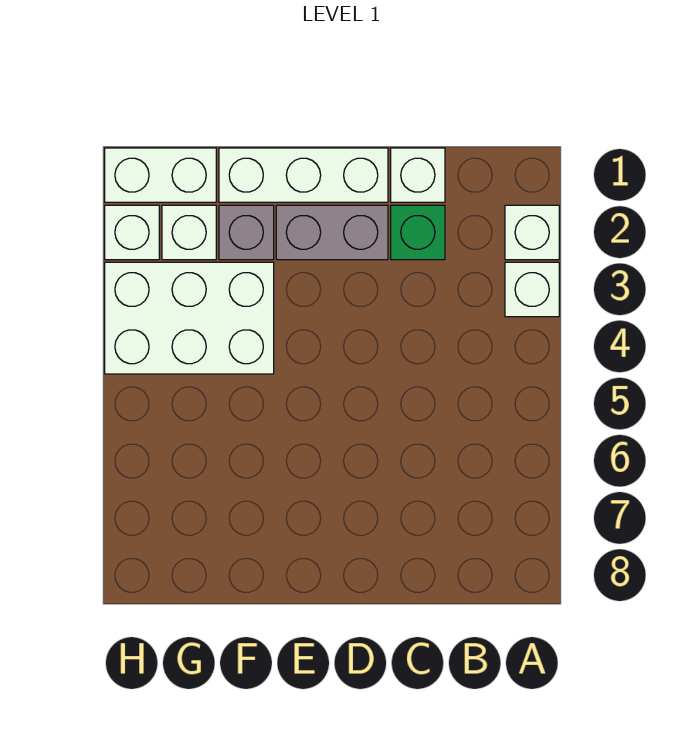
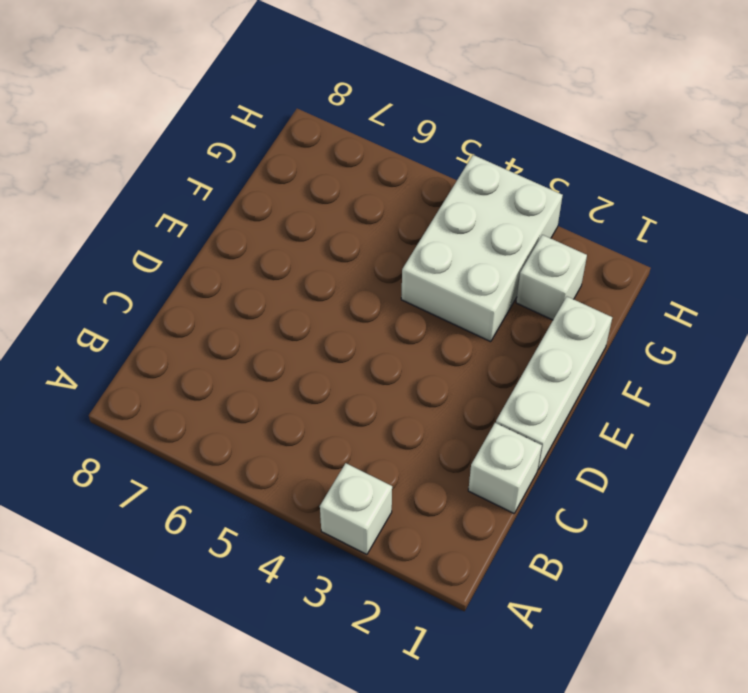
none -> white 1x1 brick [505,205,559,260]
none -> green 1x1 brick [391,205,445,260]

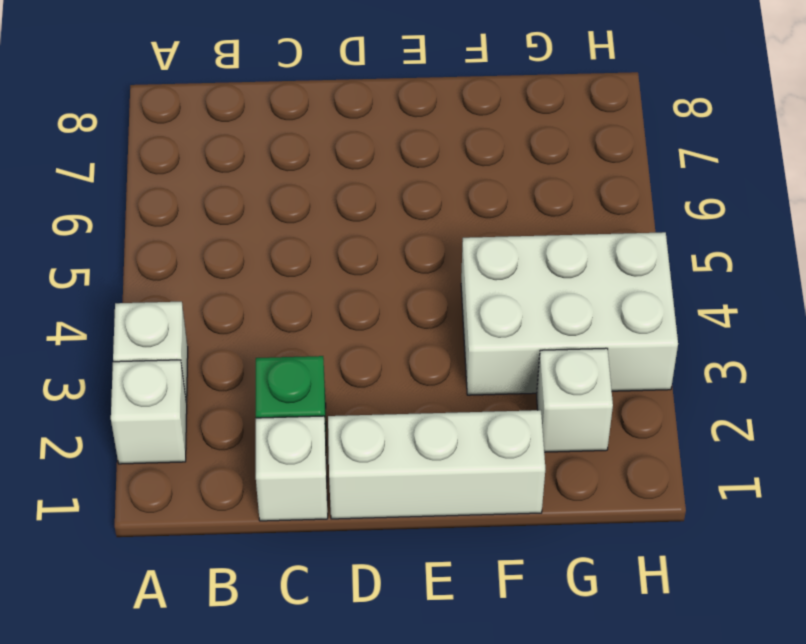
none -> grey 1x2 brick [276,205,388,260]
none -> grey 1x1 brick [219,205,274,260]

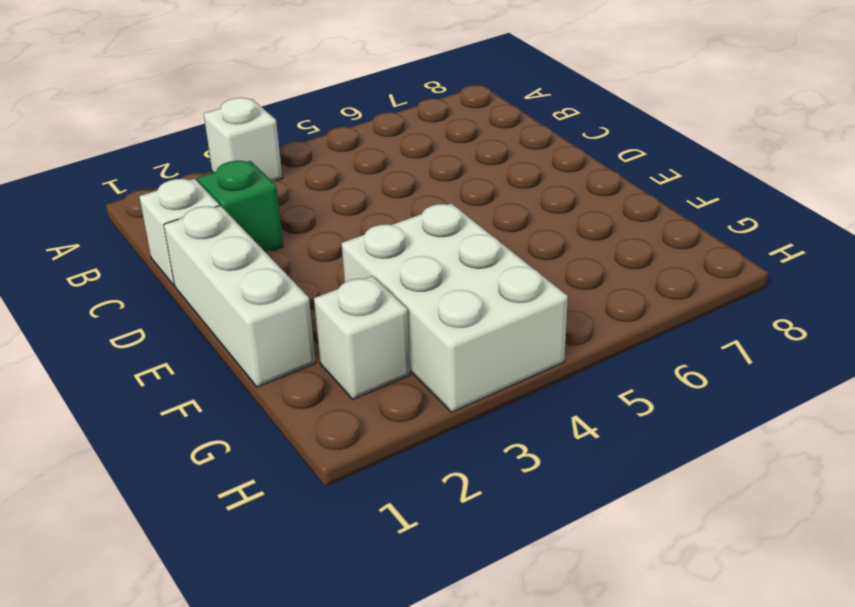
none -> white 1x1 brick [505,205,559,260]
none -> grey 1x2 brick [276,205,388,260]

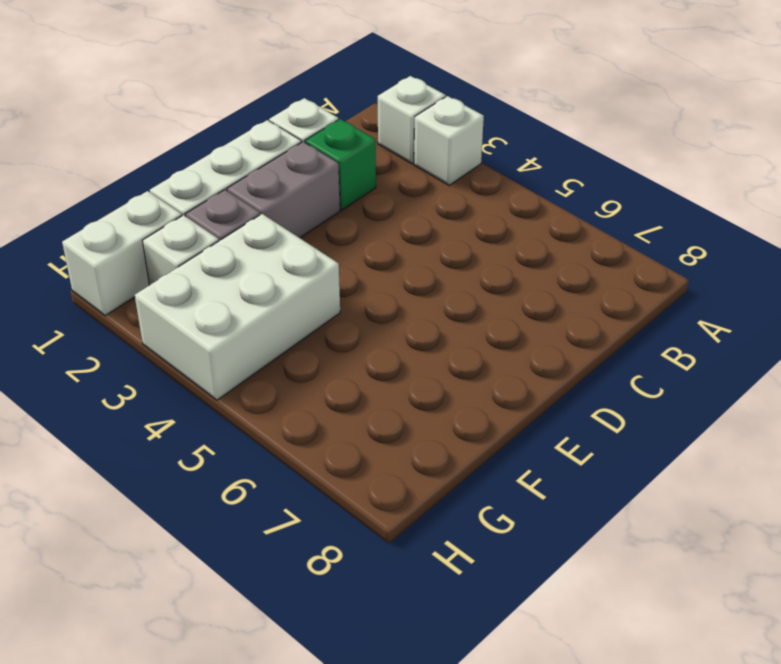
none -> white 1x1 brick [105,205,159,260]

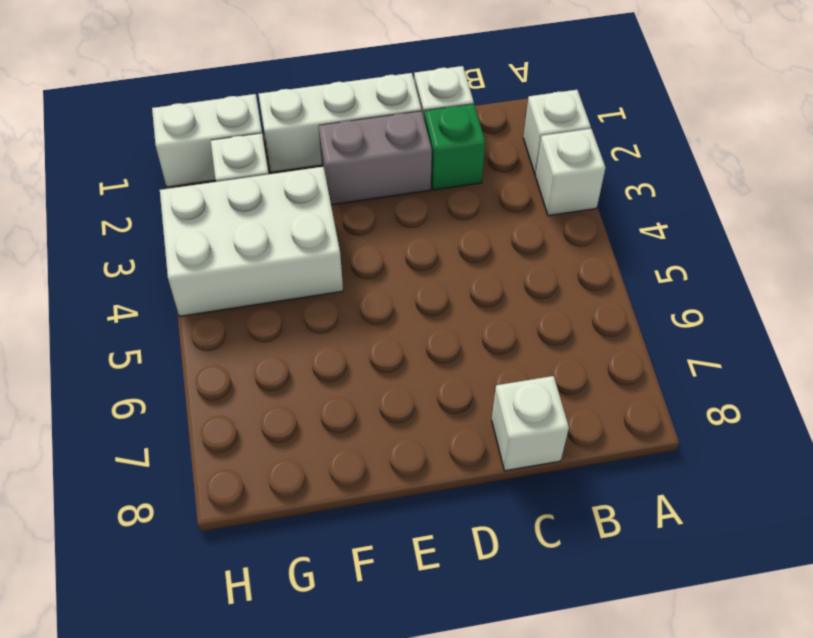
white 1x1 brick [492,376,569,471] -> white 1x1 brick moved to [105,205,159,260]
none -> grey 1x1 brick [219,205,274,260]

